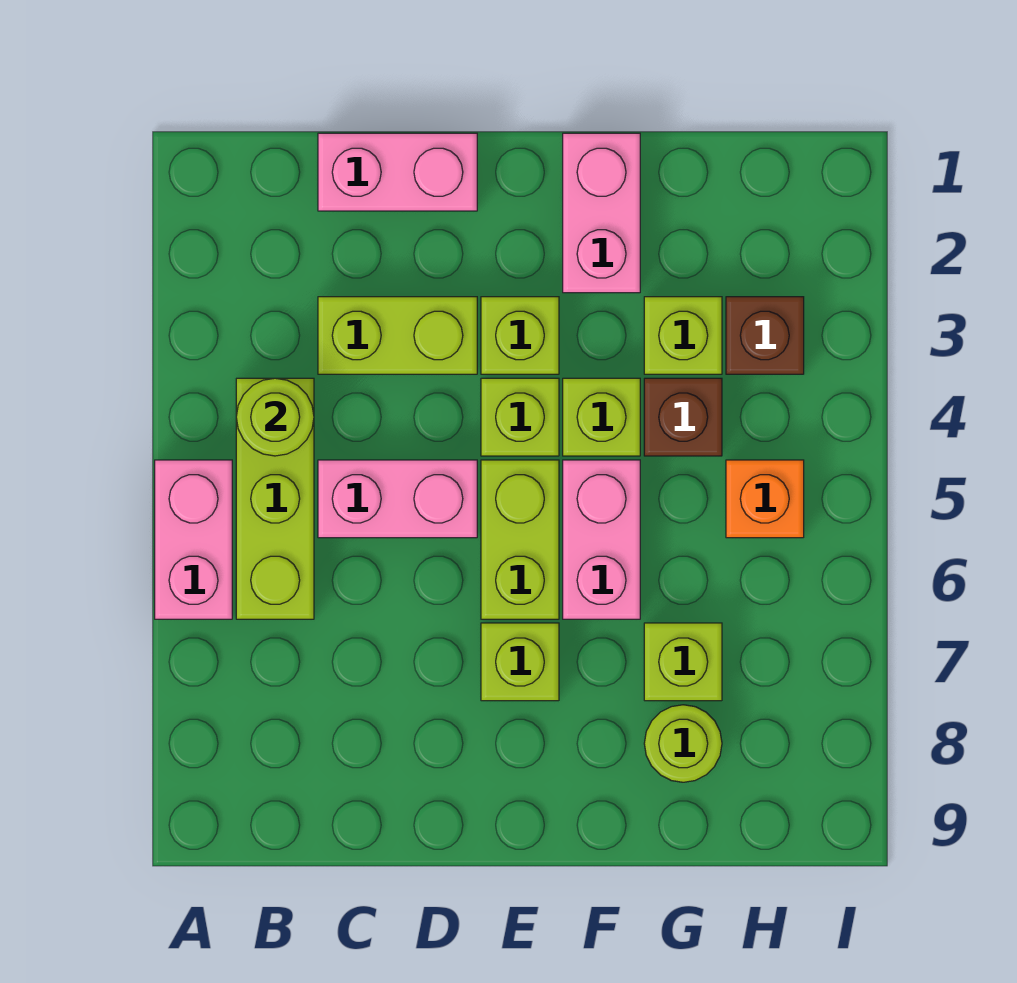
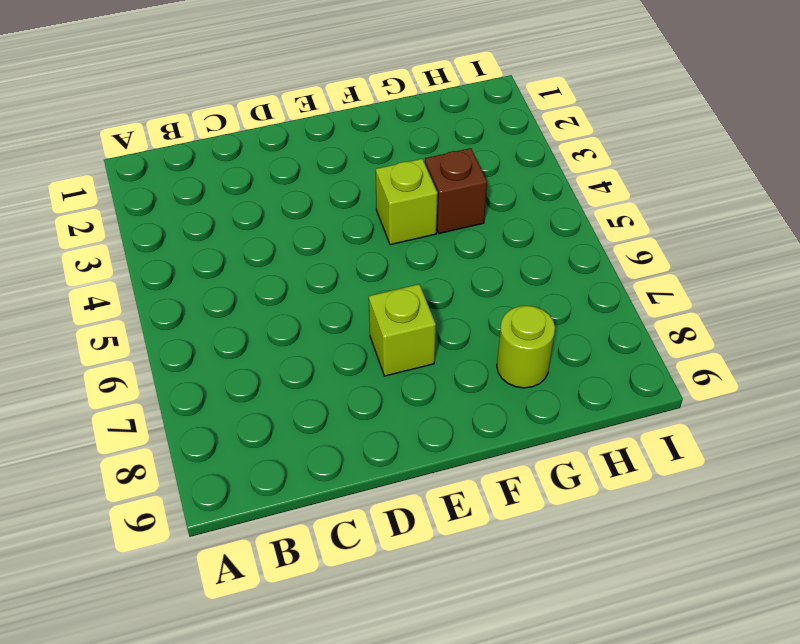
none -> pink 1x2 brick [155,460,232,619]
none -> lime 1x3 brick [236,378,314,619]
none -> pink 1x2 brick [318,133,477,211]

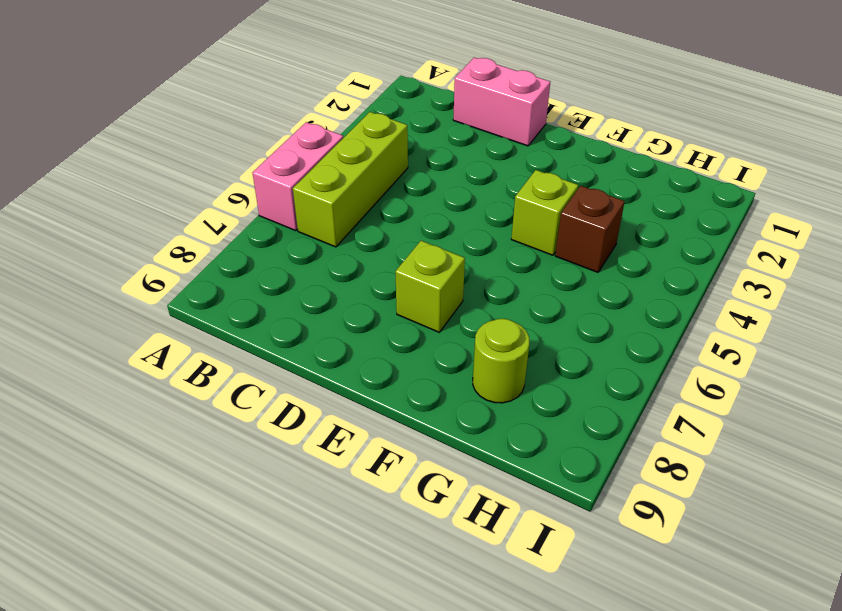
none -> lime 1x2 brick [318,297,477,374]
none -> pink 1x2 brick [318,460,477,538]
none -> lime 1x1 brick [481,297,559,374]

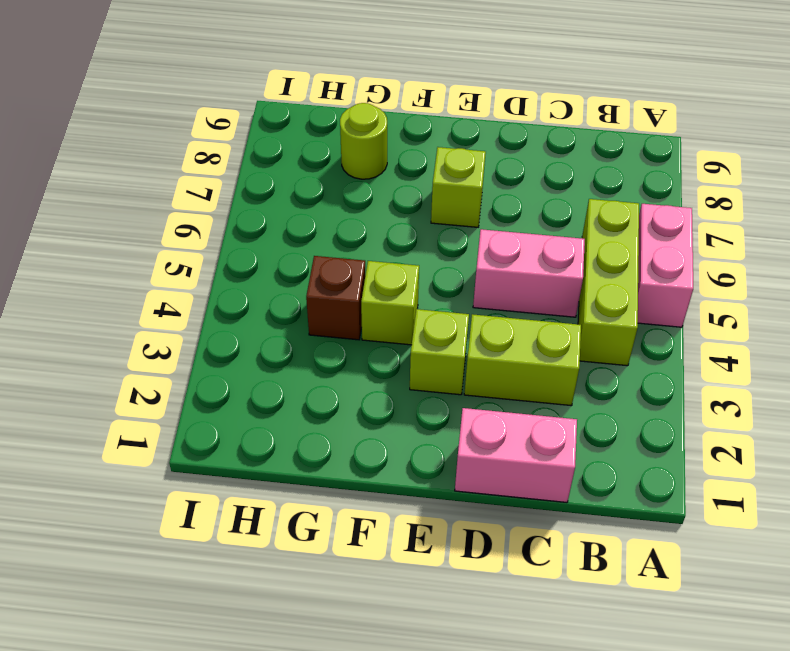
none -> lime 1x1 brick [481,378,559,456]
none -> lime 1x2 brick [481,460,559,619]
none -> pink 1x2 brick [563,133,640,293]

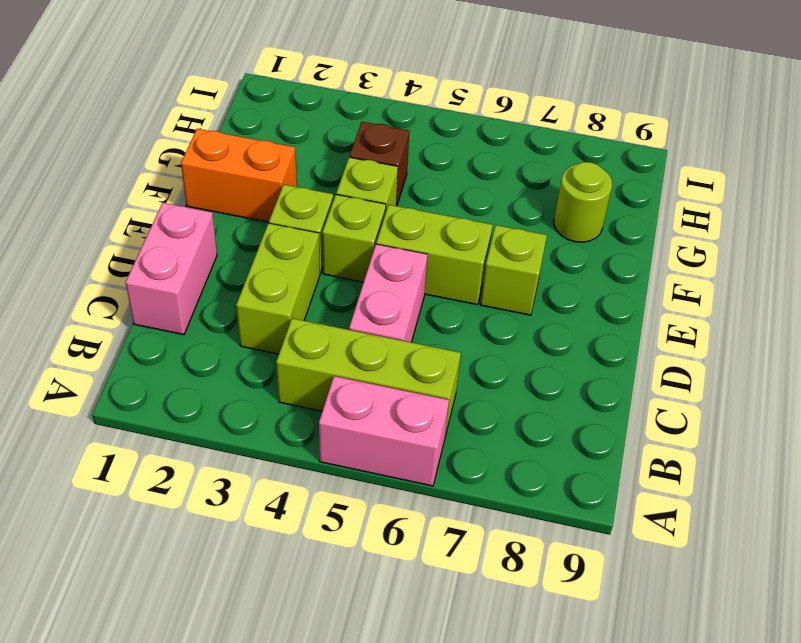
orange 1x2 brick [181,129,297,222] -> pink 1x2 brick [563,133,640,293]
none -> pink 1x2 brick [563,460,640,619]
none -> lime 1x1 brick [644,297,722,374]
none -> lime 1x1 brick [644,623,722,701]

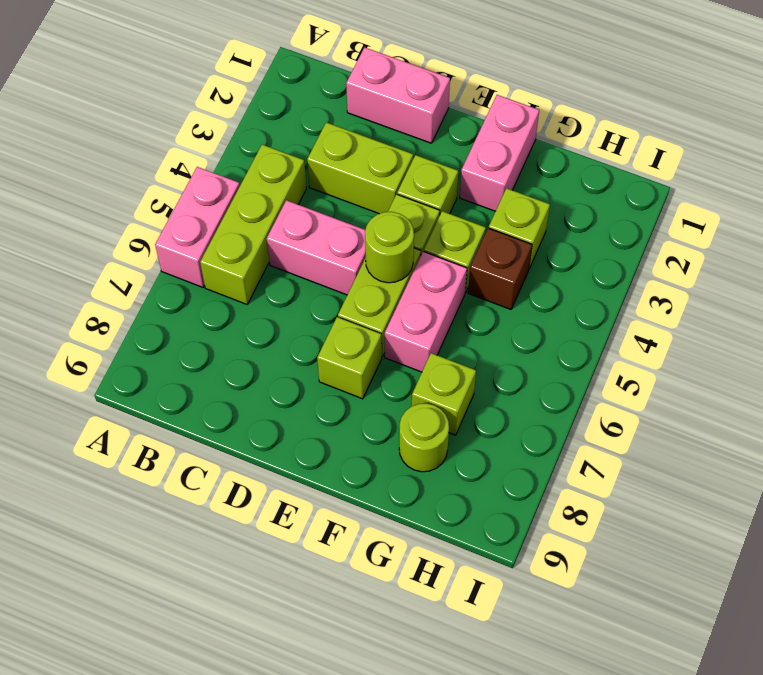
lime 1x1 round brick [365,212,414,283] -> lime 1x1 round brick moved to [236,378,314,456]
none -> brown 1x1 brick [726,297,804,374]
none -> orange 1x1 brick [726,460,804,538]

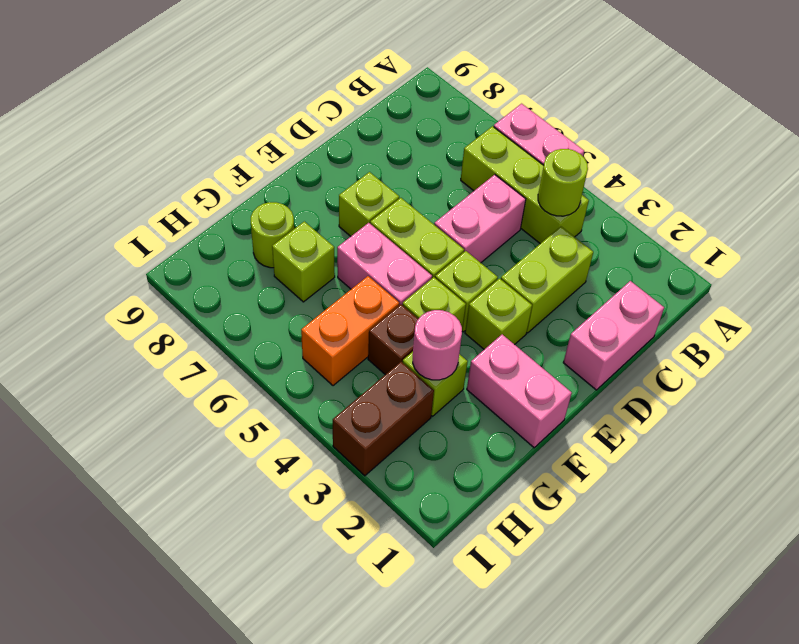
pink 1x1 round brick [413,310,462,380] -> none
orange 1x2 brick [301,276,399,386] -> orange 1x1 brick [726,460,804,538]
brown 1x2 brick [333,362,434,476] -> brown 1x1 brick [726,297,804,374]

